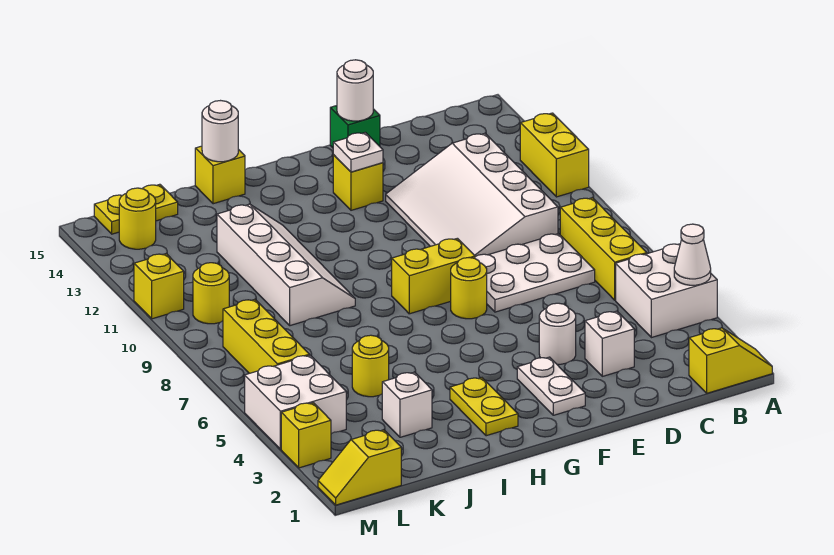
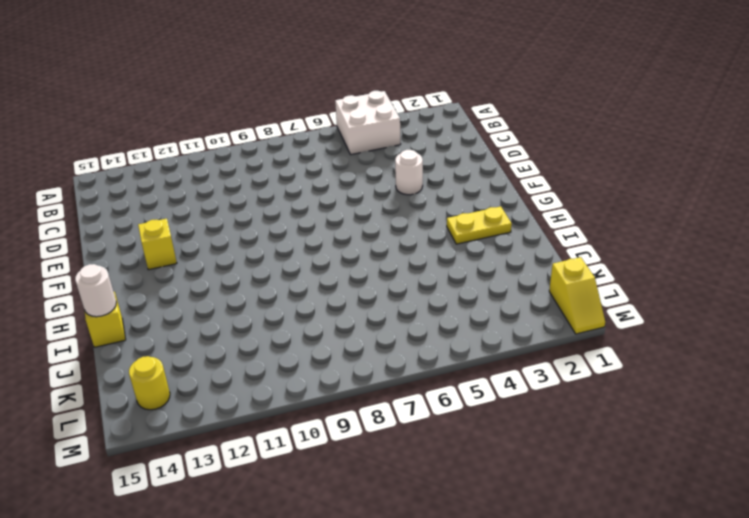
none -> yellow 1x2 slope [689,328,772,393]
none -> yellow 1x2 brick [520,113,589,197]
none -> yellow 1x3 brick [560,198,647,300]
none -> white 2x3 plate [475,234,595,312]

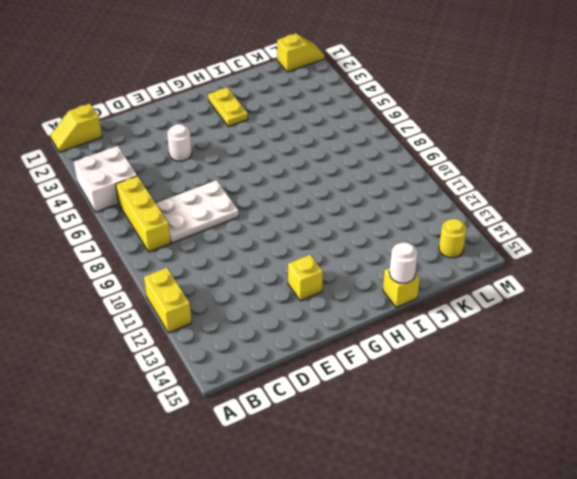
none -> white 3x4 slope [386,133,558,257]
none -> white 1x1 brick [585,311,634,376]
none -> green 1x1 brick [330,106,380,148]
none -> white 1x2 plate [517,357,585,415]

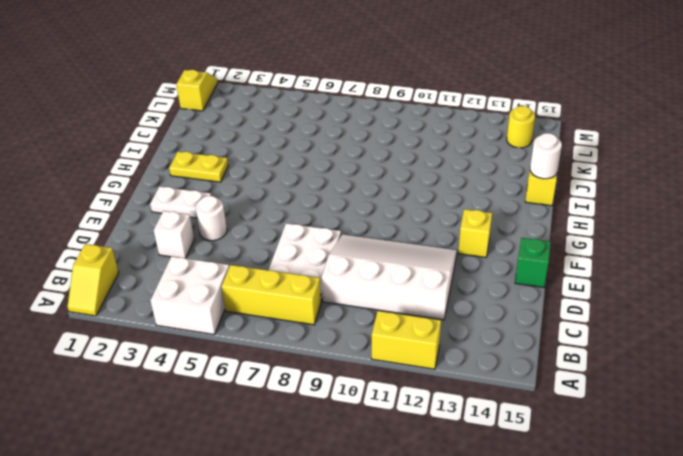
none -> yellow 1x1 round brick [451,258,487,319]
none -> yellow 1x2 brick [392,238,475,314]
none -> white 2x4 slope [217,204,355,326]
none -> white 1x1 brick [382,372,432,437]

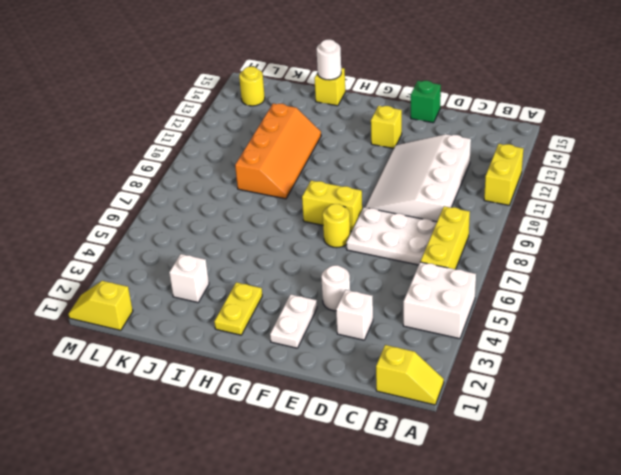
orange 2x4 slope [235,103,321,199] -> white 2x4 slope [217,204,355,326]
none -> yellow 1x1 round brick [352,335,389,397]
none -> yellow 1x2 plate [94,184,178,234]
none -> white 2x2 brick [245,355,346,449]
none -> yellow 1x3 brick [223,299,309,373]

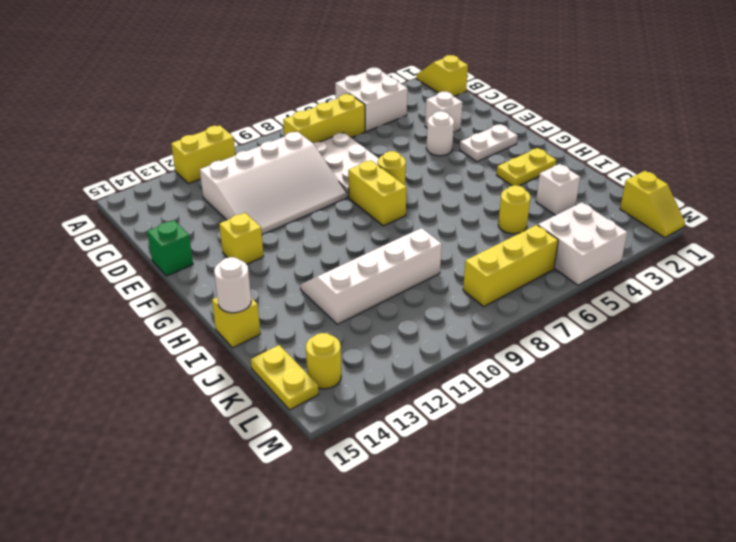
none -> yellow 1x1 round brick [193,263,229,324]
none -> yellow 1x1 brick [281,403,331,468]
none -> yellow 1x1 brick [134,254,184,319]
none -> white 1x1 cone [674,224,711,285]

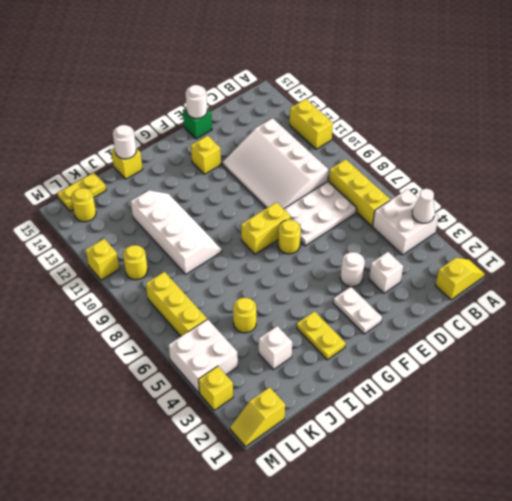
none -> white 1x1 plate [333,132,383,172]

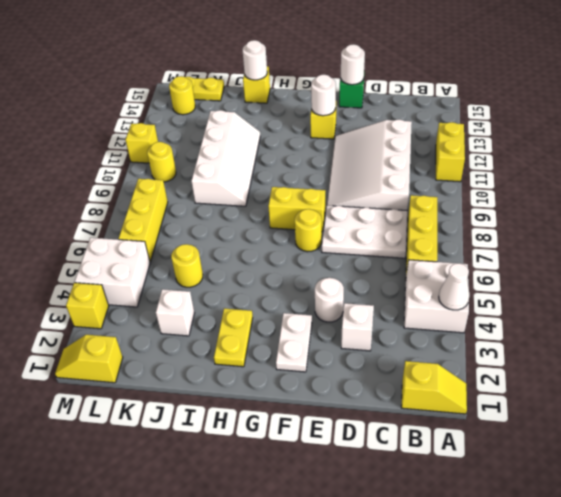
white 1x1 round brick [311,75,336,116] -> white 1x1 plate [333,132,383,172]

